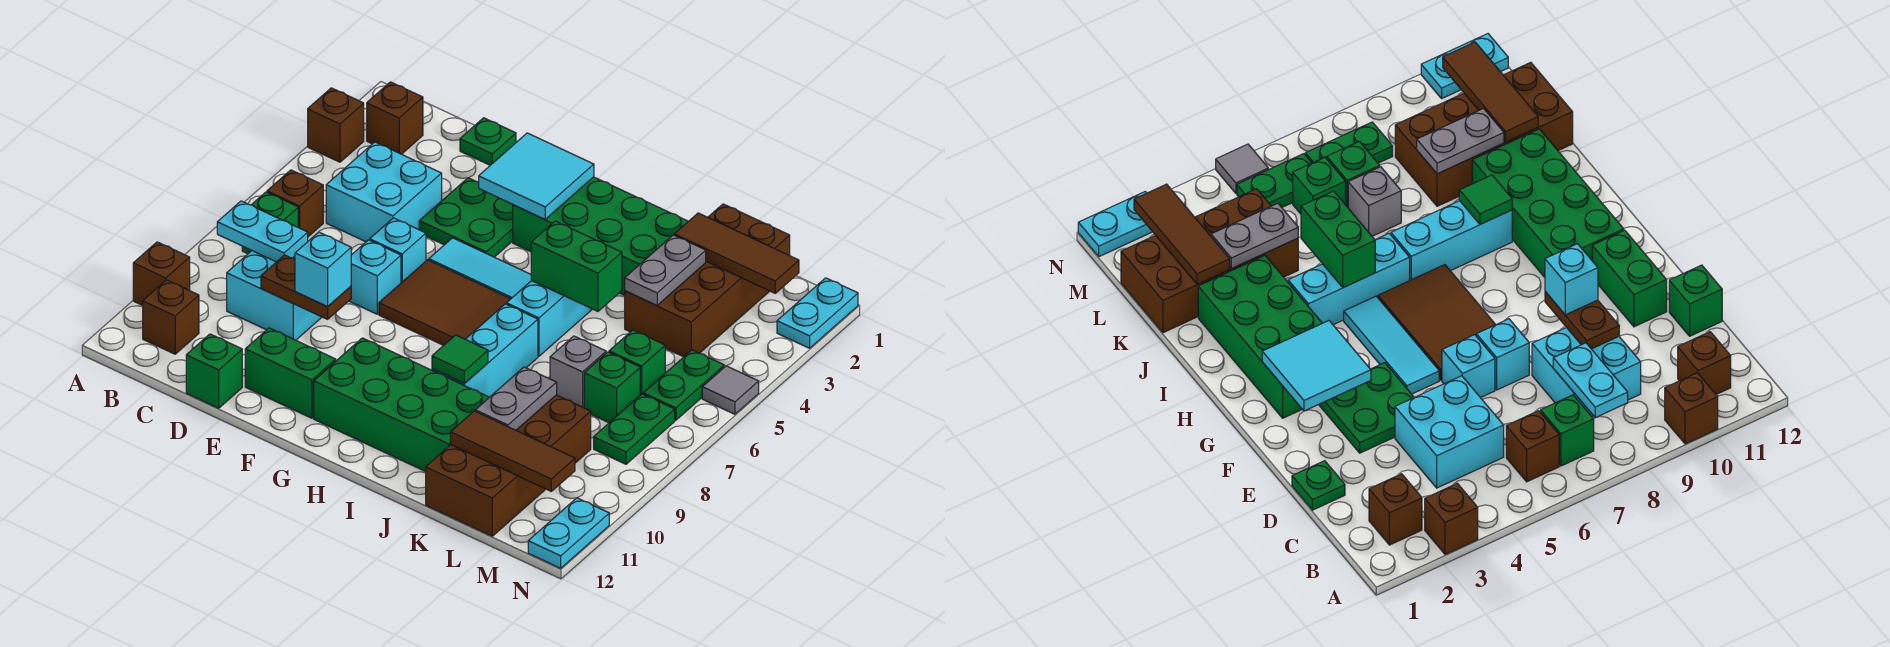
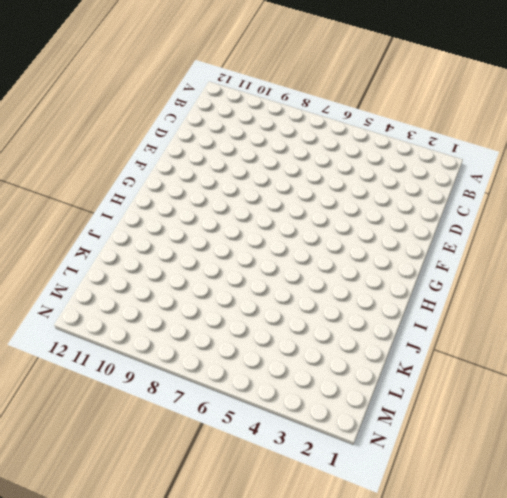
none -> brown 1x1 brick [308,88,364,162]
none -> brown 1x1 brick [133,242,190,305]
none -> brown 1x1 brick [367,82,423,154]
none -> brown 1x1 brick [267,170,323,237]

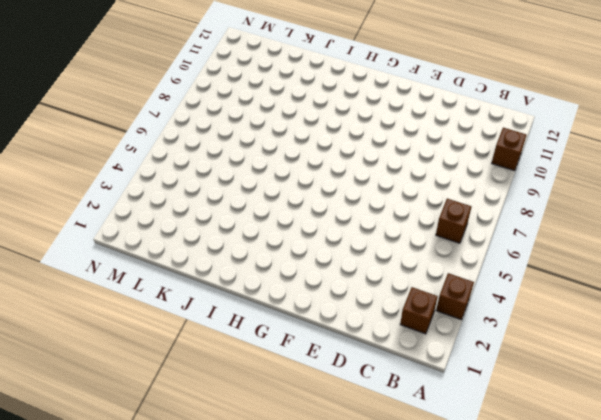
none -> green 1x1 brick [242,192,298,254]
none -> brown 1x1 brick [143,280,199,354]
none -> cyan 2x2 brick [326,142,442,242]
none -> cyan 2x2 brick [227,251,322,340]

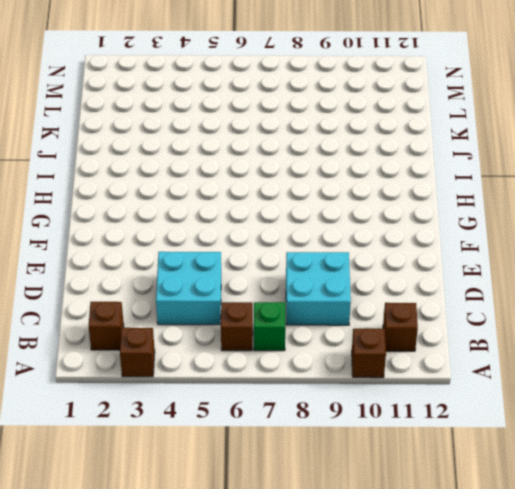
none -> green 1x1 plate [460,118,516,165]
none -> green 1x1 brick [186,334,242,408]
none -> green 2x2 plate [419,178,513,257]
none -> cyan 1x1 brick [370,218,426,283]

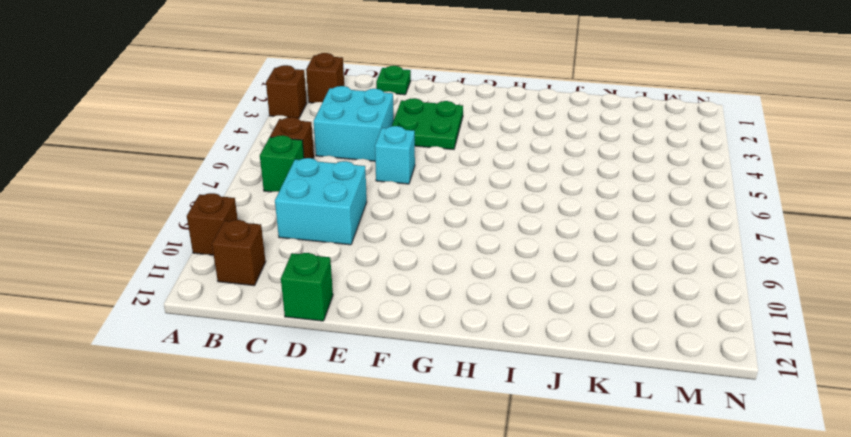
none -> cyan 1x1 brick [349,240,401,314]
none -> green 1x2 brick [245,328,336,418]
none -> cyan 1x3 tile [429,238,532,299]
none -> brown 2x3 tile [379,260,510,345]

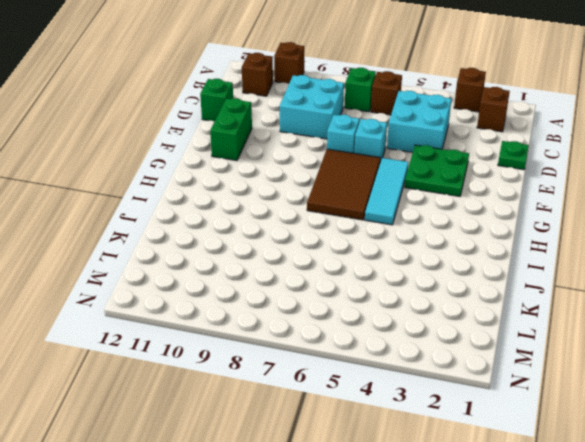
none -> green 2x4 brick [513,177,688,296]
none -> green 2x4 brick [314,338,489,472]
none -> cyan 1x3 brick [507,281,592,356]
none -> cyan 1x3 brick [432,304,538,397]

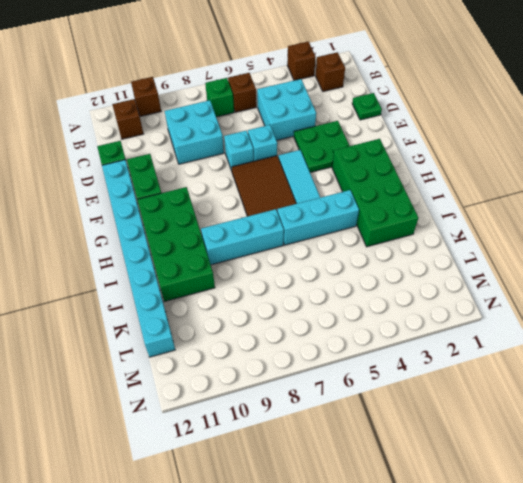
cyan 1x8 brick [102,160,175,357] -> brown 2x4 brick [426,395,591,536]
none -> brown 2x4 brick [625,204,790,357]
none -> grey 1x1 brick [550,336,606,408]
none -> green 1x1 brick [609,330,665,395]
none -> green 1x1 brick [584,352,640,423]

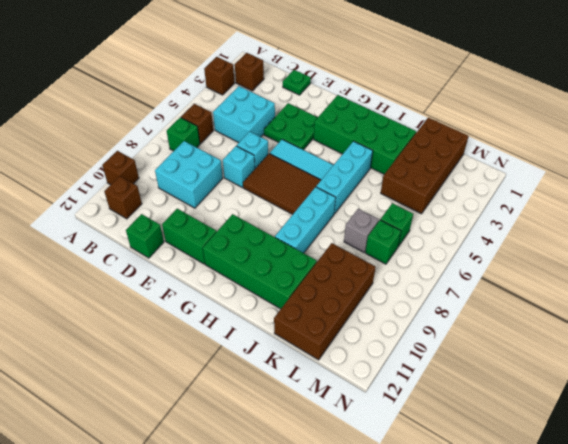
none -> green 1x2 plate [643,350,724,420]
none -> green 1x2 plate [594,394,675,464]
none -> cyan 1x2 plate [777,278,858,348]
none -> grey 1x1 tile [702,366,759,414]

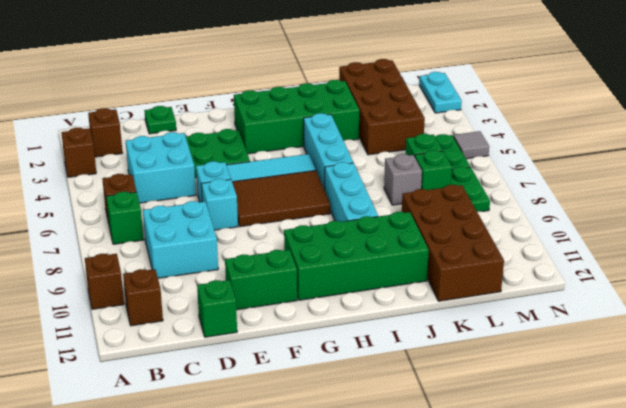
none -> cyan 1x2 plate [528,498,609,568]
none -> cyan 1x2 plate [217,201,308,262]
none -> brown 1x2 plate [261,255,351,319]
none -> cyan 2x2 tile [479,133,594,219]

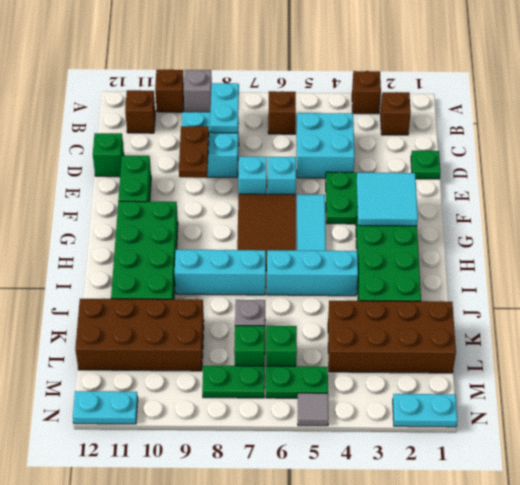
grey 1x1 brick [184,70,212,112] -> none
none -> green 1x1 brick [242,192,298,254]
none -> green 1x2 brick [531,221,622,311]
none -> green 1x1 tile [432,335,488,384]
none -> brown 1x3 tile [674,213,799,293]

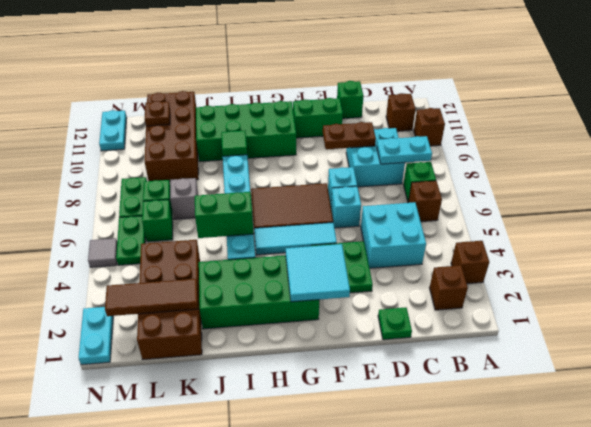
brown 1x1 plate [145,101,170,126] -> brown 1x3 tile [451,411,575,491]
none -> grey 1x2 plate [625,235,706,305]
none -> grey 1x2 plate [475,367,557,430]
none -> cyan 1x1 brick [295,232,351,306]

